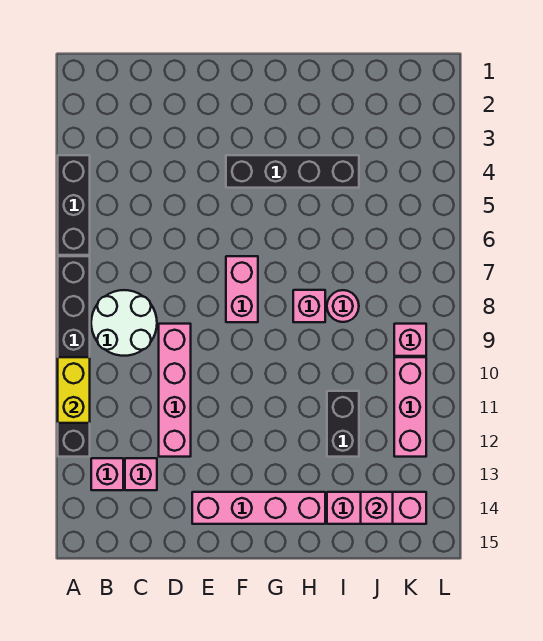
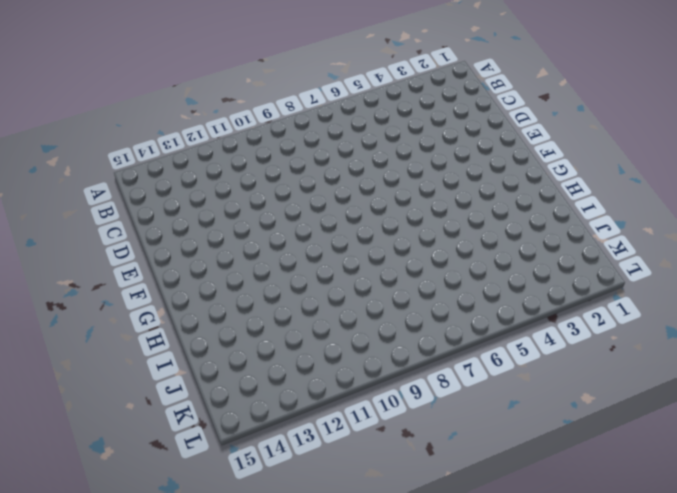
none -> black 1x3 brick [58,155,90,255]
none -> black 1x6 brick [58,256,90,457]
none -> white 2x2 round brick [91,290,157,356]

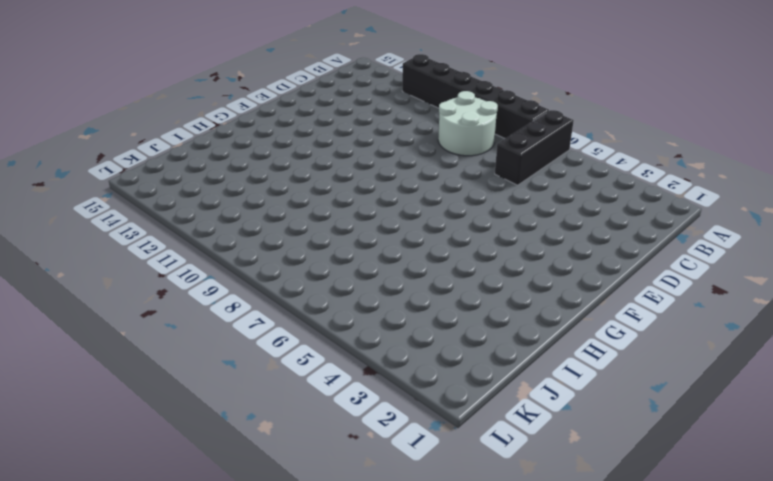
black 1x3 brick [495,110,574,185] -> black 1x3 brick turned to [58,155,90,255]
none -> pink 1x1 brick [91,458,123,490]
none -> pink 1x1 brick [125,458,157,490]
none -> pink 1x4 brick [159,324,191,457]

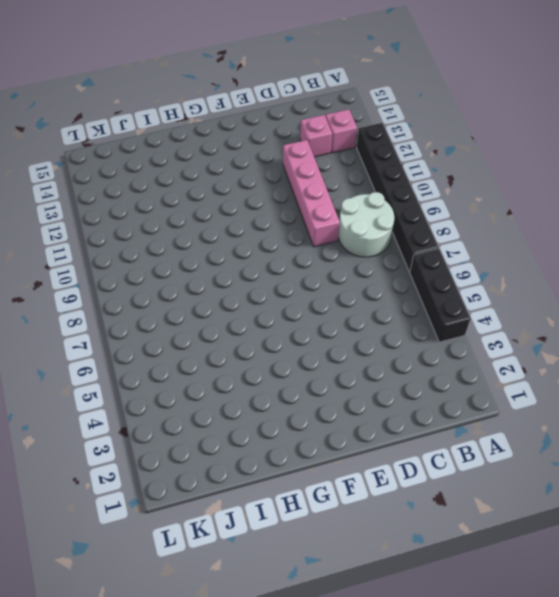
none -> pink 1x4 brick [192,492,325,524]
none -> black 1x4 brick [226,155,359,188]
none -> pink 1x2 brick [226,256,258,322]

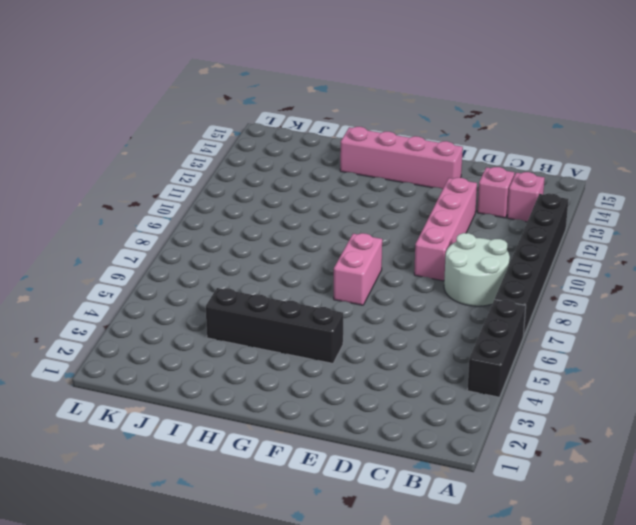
none -> pink 1x1 brick [293,290,325,322]
none -> pink 1x1 round brick [327,290,359,322]
none -> black 1x2 brick [327,391,359,457]

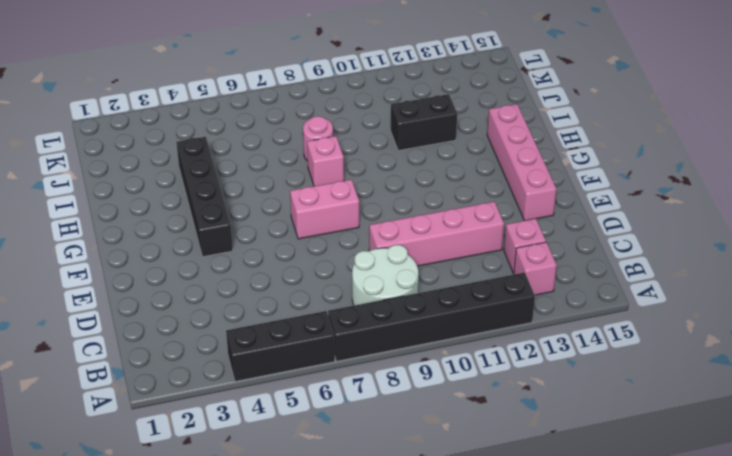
none -> pink 1x3 brick [327,492,426,524]
none -> pink 1x1 brick [394,324,426,356]
none -> pink 1x3 brick [394,357,426,457]

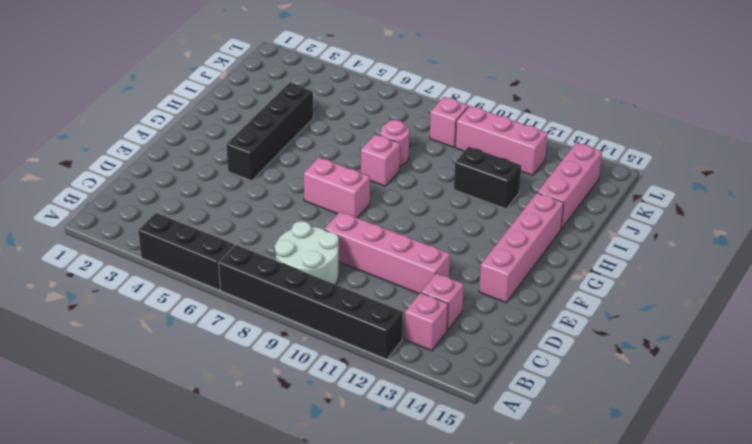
none -> yellow 1x2 brick [58,357,90,423]
none -> pink 1x1 brick [361,492,393,524]

